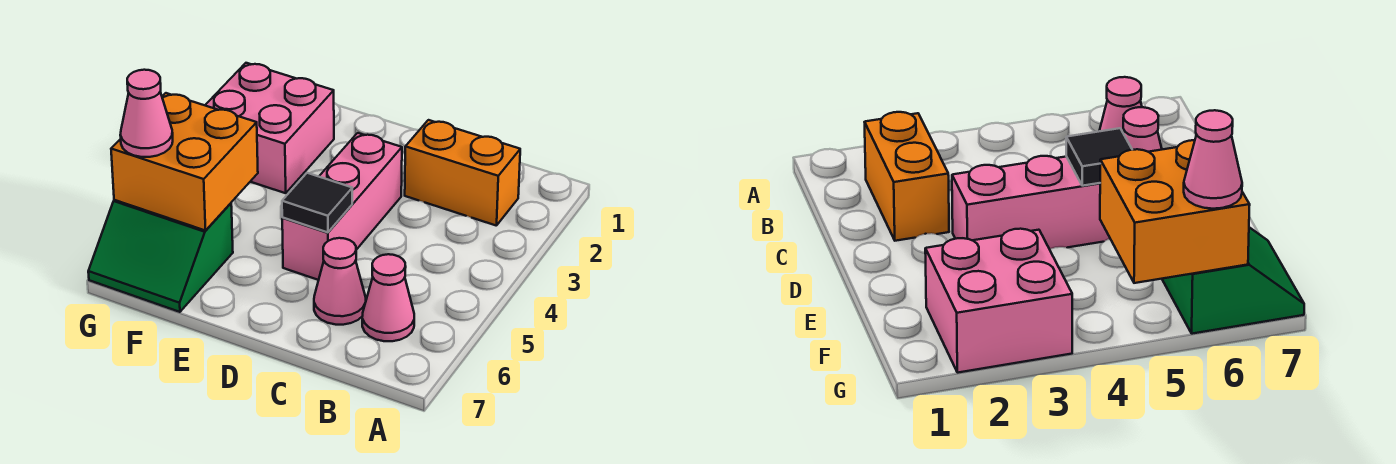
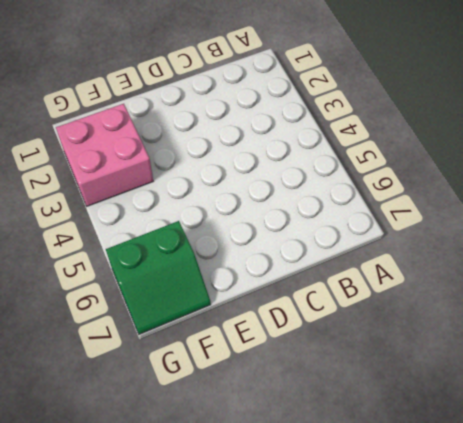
none -> orange 1x2 brick [405,120,520,226]
none -> pink 1x1 cone [362,254,414,341]

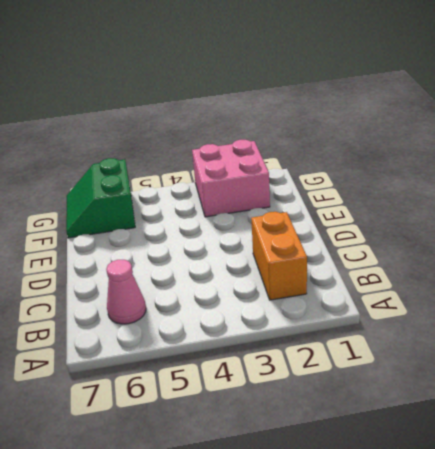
none -> pink 1x1 cone [314,238,366,325]
none -> pink 1x3 brick [282,133,402,280]

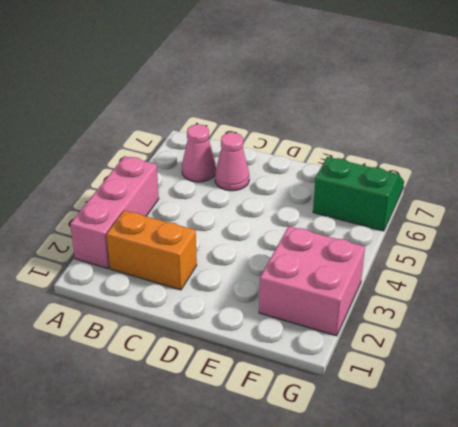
pink 1x3 brick [70,156,159,268] -> pink 1x3 brick moved to [282,133,402,280]
none -> black 1x1 tile [282,173,352,232]
none -> orange 2x2 brick [111,93,258,231]

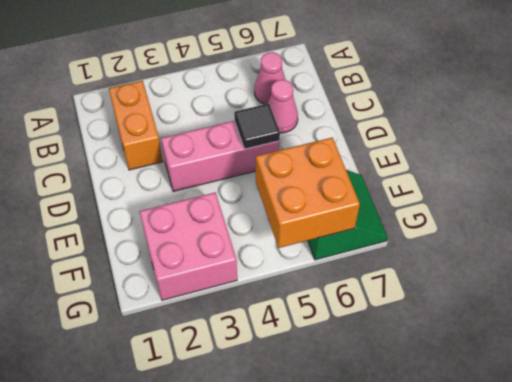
none -> pink 1x1 cone [120,70,173,157]

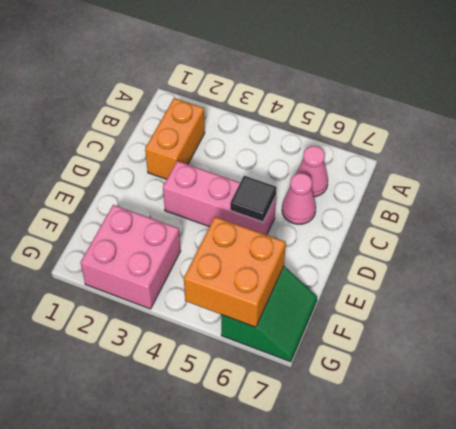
none -> pink 1x1 cone [120,70,173,157]

